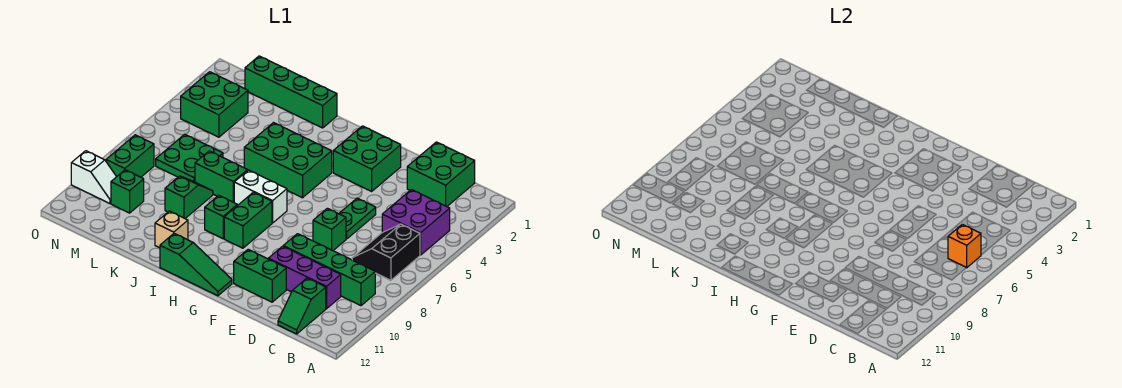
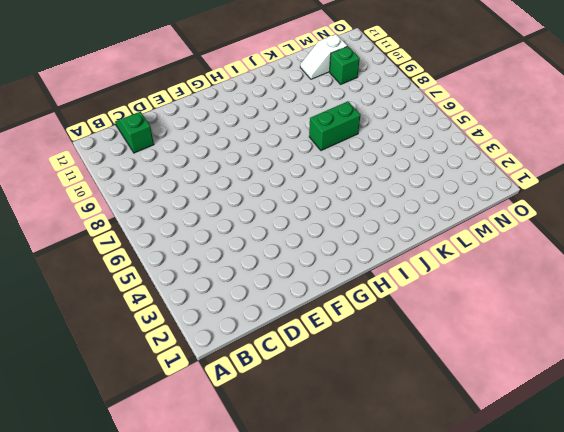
white 1x2 slope [300,34,347,79] -> white 1x2 slope moved to [71,151,116,204]
none -> purple 2x2 brick [382,190,450,255]
none -> black 2x2 slope [352,224,420,280]
none -> green 1x4 brick [283,234,375,306]

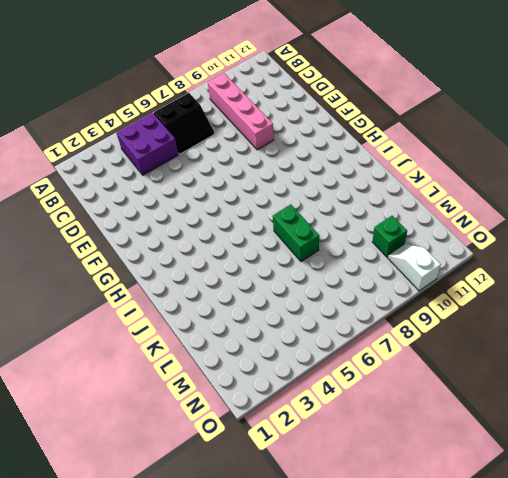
pink 1x4 brick [208,73,274,150] -> green 1x4 brick [283,234,375,306]
none -> green 2x2 brick [407,142,475,207]
none -> purple 1x3 brick [268,246,341,309]
none -> green 1x2 slope [278,278,326,334]

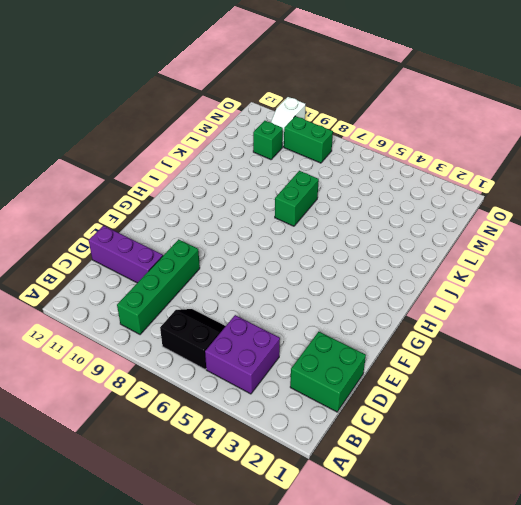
purple 1x3 brick [89,226,163,283] -> purple 1x3 brick turned to [268,246,341,309]
none -> green 1x2 slope [278,278,326,334]
none -> green 1x2 plate [339,198,376,239]
none -> green 1x1 brick [313,208,346,251]

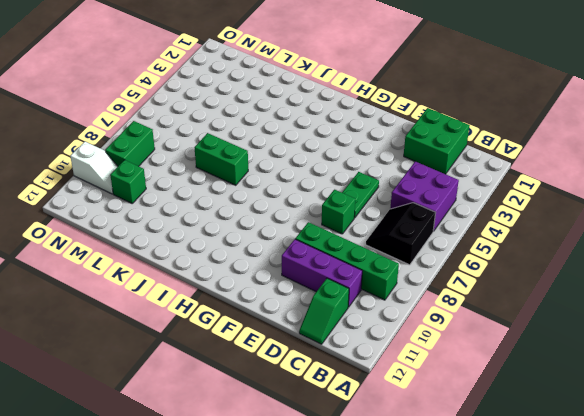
none -> green 1x2 brick [234,249,286,302]
none -> green 2x2 brick [333,126,401,191]
none -> green 1x3 slope [160,233,232,296]

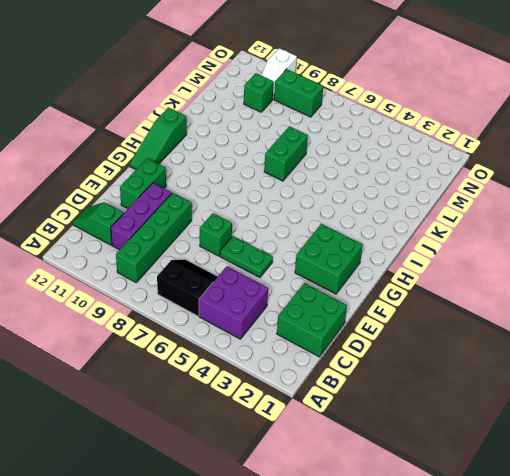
none -> green 2x3 brick [244,123,332,198]
none -> white 1x2 brick [234,170,287,223]
none -> green 1x2 brick [224,192,272,248]

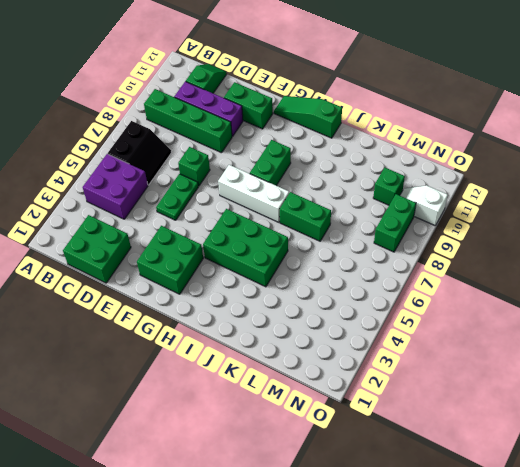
white 1x3 brick [218,165,289,222] -> white 1x2 brick [234,170,287,223]
none -> green 1x1 brick [205,195,237,239]
none -> green 1x4 brick [245,56,337,128]
none -> tan 1x1 brick [155,211,188,248]

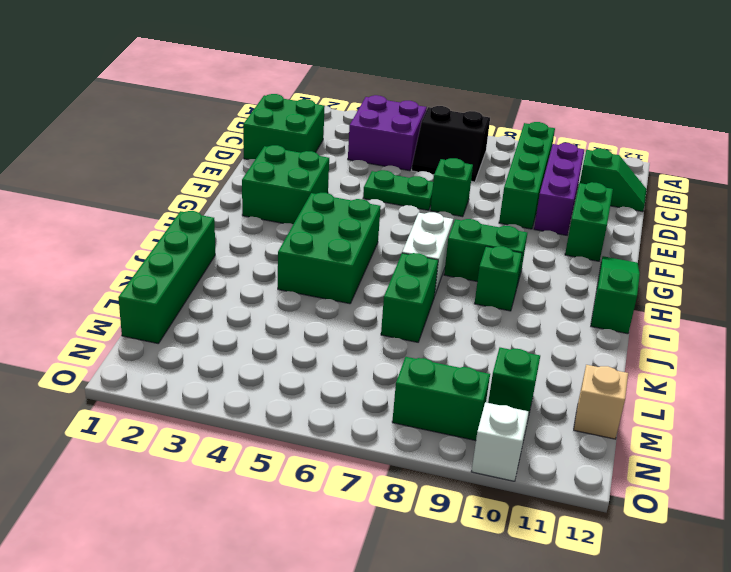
tan 1x1 brick [574,365,628,439] -> tan 1x1 brick moved to [155,211,188,248]
none -> green 1x2 slope [165,176,213,218]
none -> green 2x2 plate [156,134,223,182]
none -> green 2x2 brick [181,72,248,137]

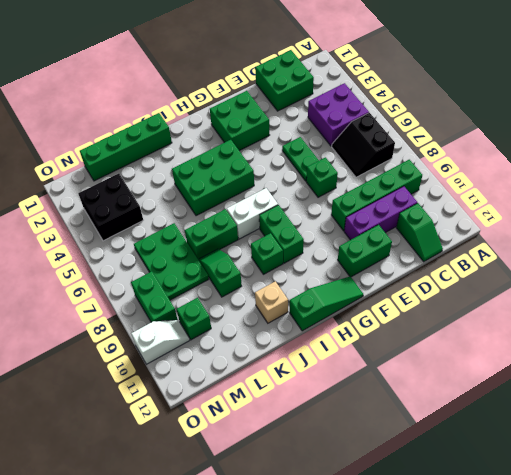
green 2x3 plate [134,223,209,300] -> green 2x2 plate [156,134,223,182]
black 2x2 brick [78,174,143,241] -> green 2x2 brick [181,72,248,137]
none -> orange 1x1 brick [948,224,981,268]

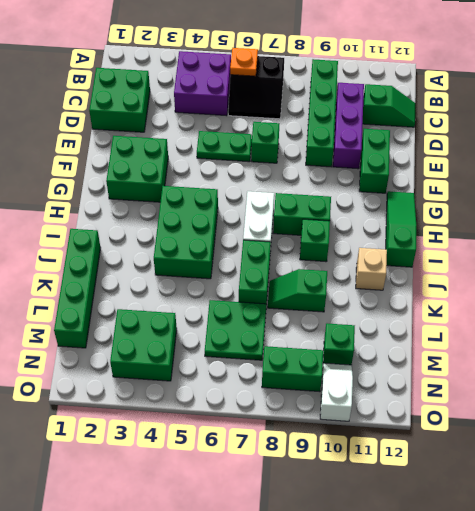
orange 1x1 plate [230,48,258,76] -> orange 1x1 brick [948,224,981,268]

